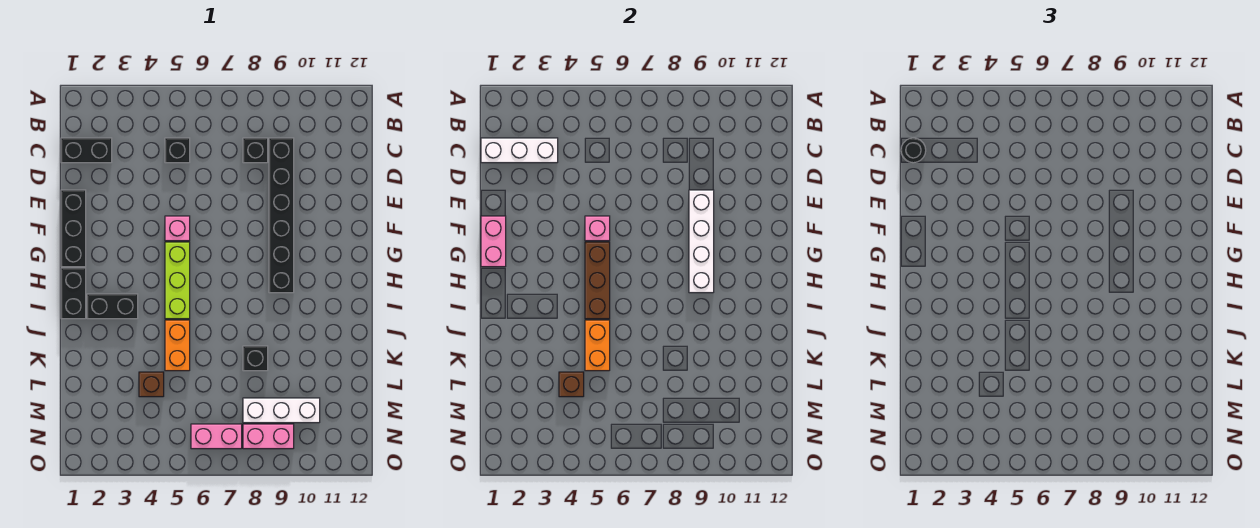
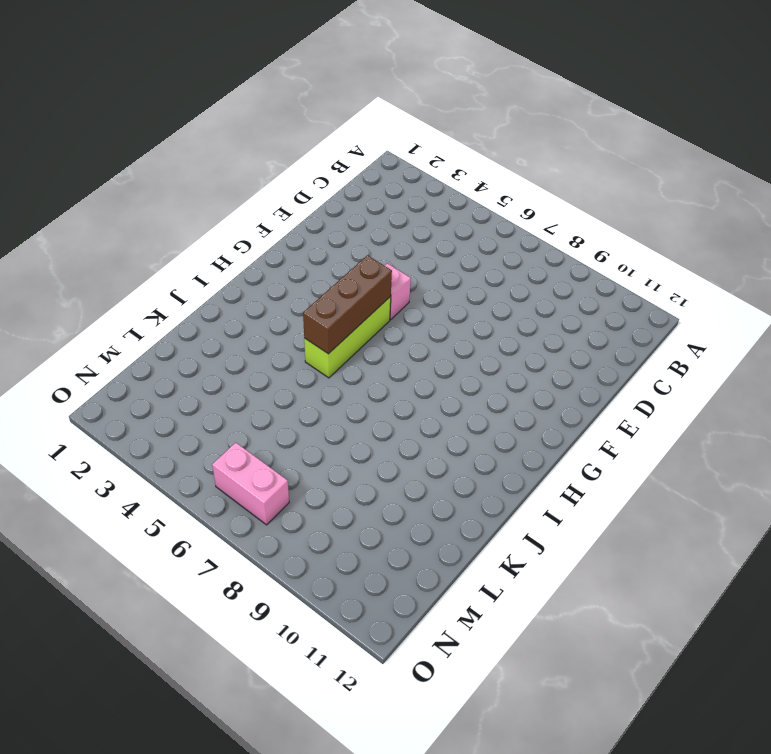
none -> black 1x2 brick [61,138,112,163]
none -> black 1x1 brick [165,138,190,163]
none -> black 1x1 brick [243,138,268,163]

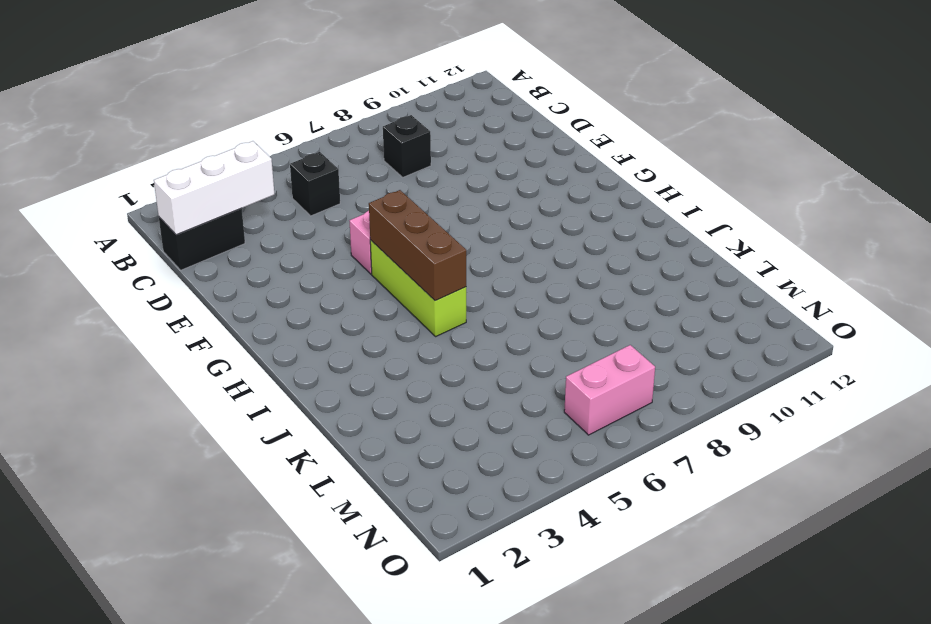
none -> black 1x6 brick [269,138,294,293]
none -> black 1x3 brick [61,190,86,267]
none -> black 1x2 brick [61,268,86,319]

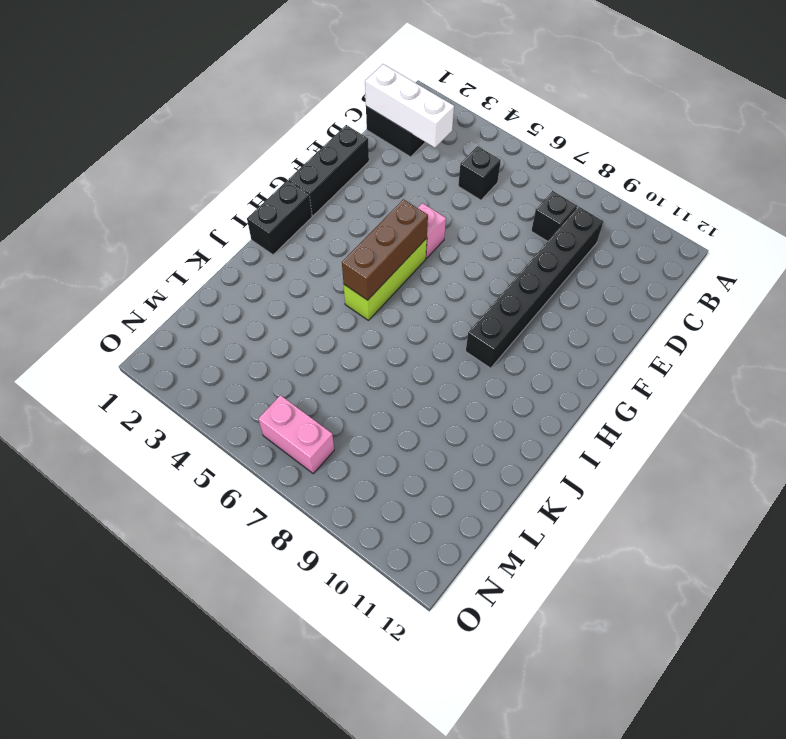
none -> black 1x2 brick [87,294,138,319]
none -> orange 1x2 brick [165,320,190,371]
none -> black 1x1 brick [243,346,268,371]

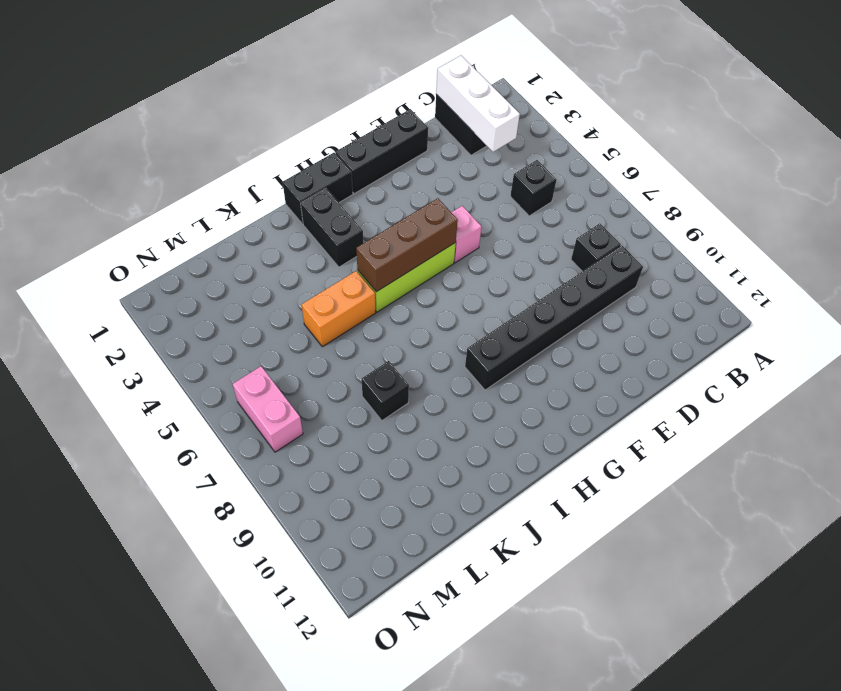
none -> brown 1x1 brick [139,372,164,397]
none -> white 1x3 brick [243,398,320,423]
none -> pink 1x2 brick [243,424,294,449]

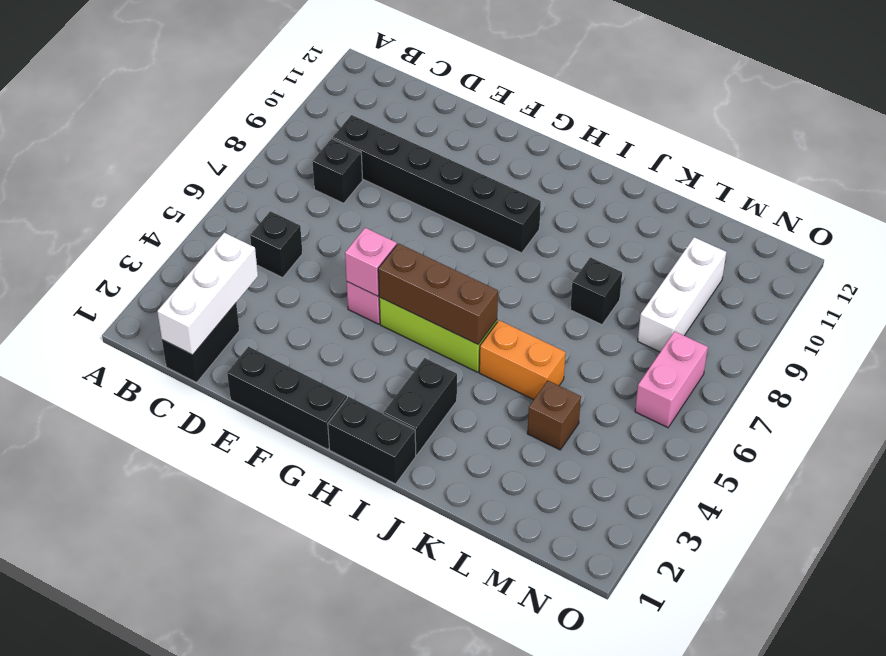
none -> pink 1x2 brick [243,424,294,449]
none -> white 1x4 brick [689,190,714,293]
none -> pink 1x2 brick [481,216,506,267]

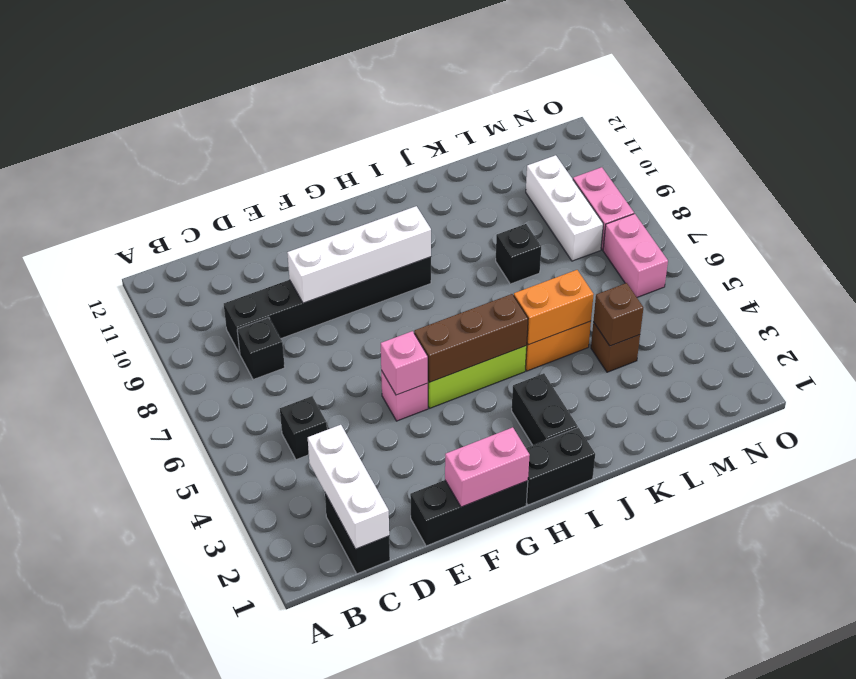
none -> black 1x1 round brick [901,138,926,163]

